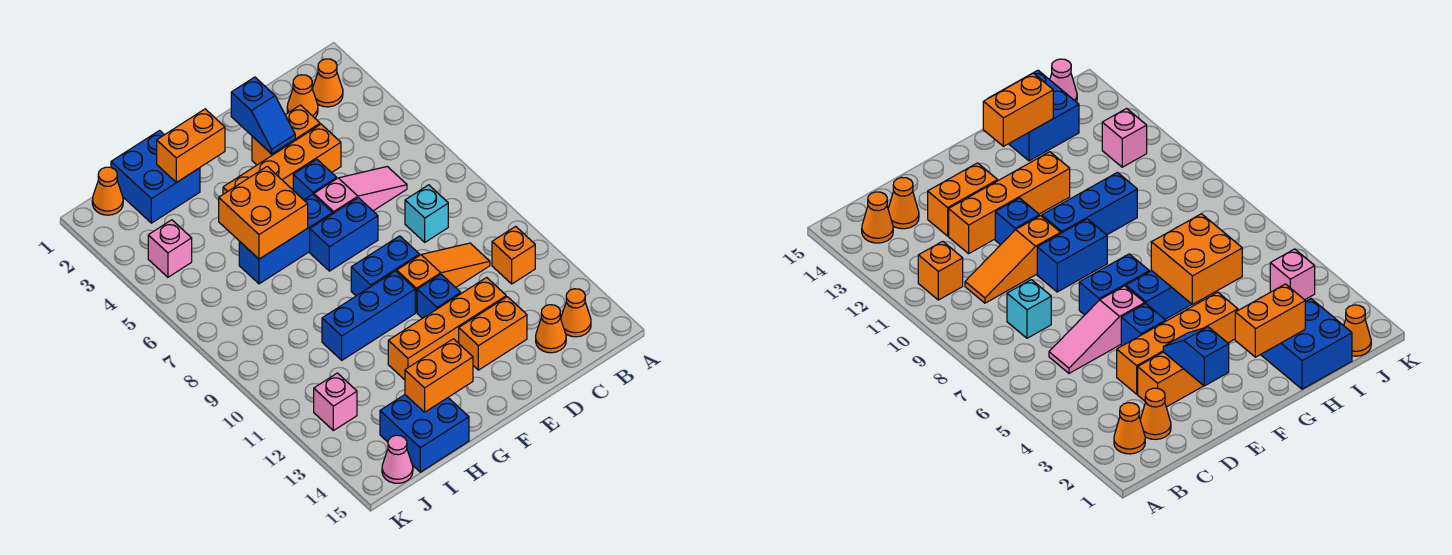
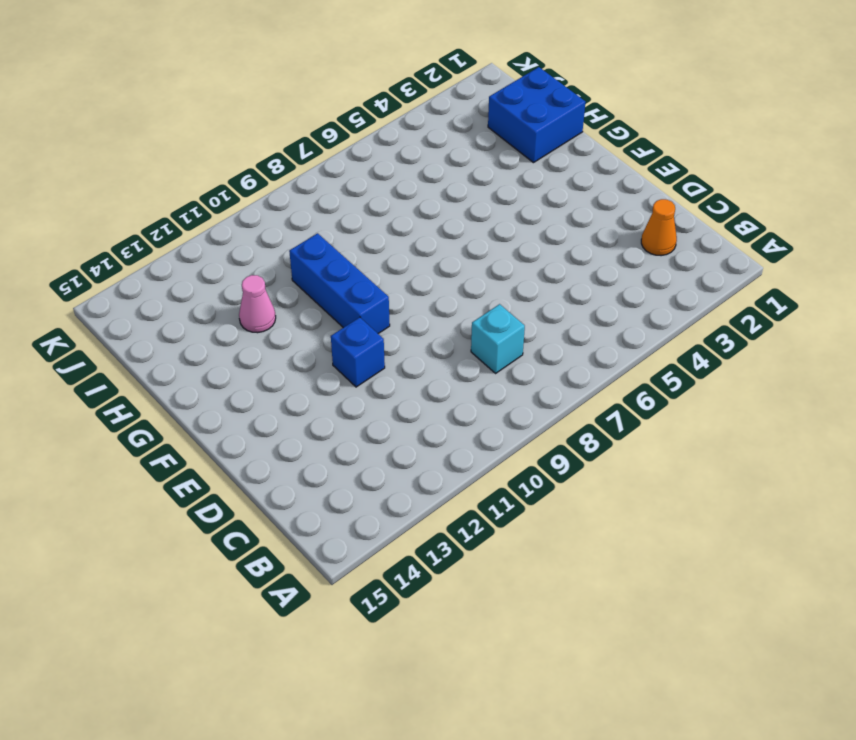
pink 1x1 cone [239,275,276,333] -> pink 1x1 cone moved to [382,435,413,483]
none -> orange 1x1 cone [313,59,343,107]
none -> orange 1x1 brick [492,226,535,284]
none -> orange 1x1 cone [561,289,591,337]

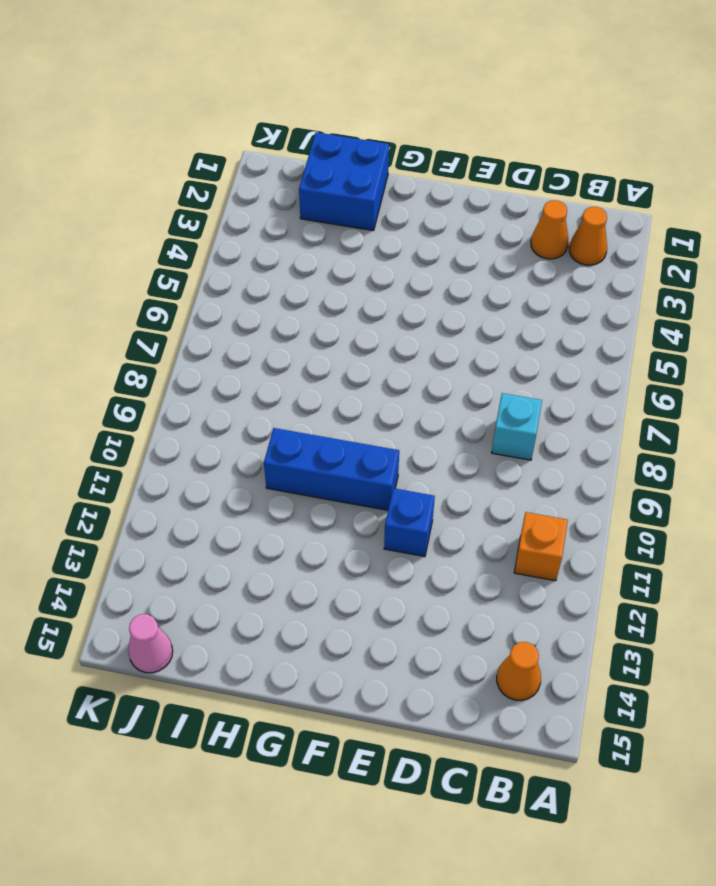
none -> pink 1x3 slope [314,167,407,214]
none -> orange 1x3 slope [397,243,490,313]
none -> orange 1x1 cone [536,305,566,353]

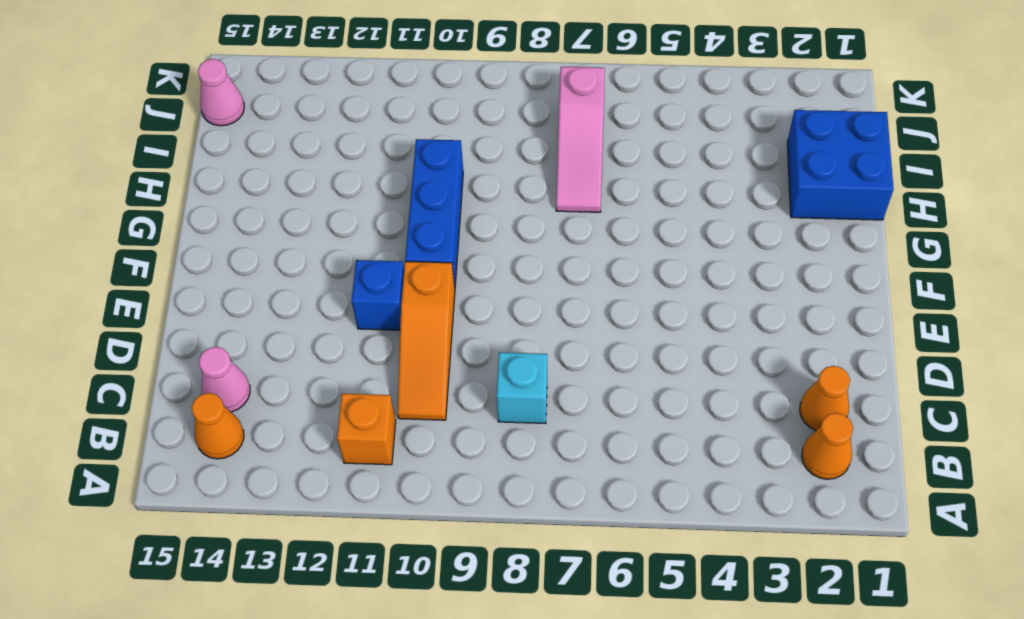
pink 1x1 cone [199,347,250,412] -> orange 1x1 cone [536,305,566,353]
pink 1x3 slope [556,67,605,212] -> pink 1x3 slope moved to [314,167,407,214]
none -> orange 1x2 brick [252,105,320,165]
none -> orange 1x4 brick [223,124,341,194]
none -> orange 1x4 brick [388,277,506,380]

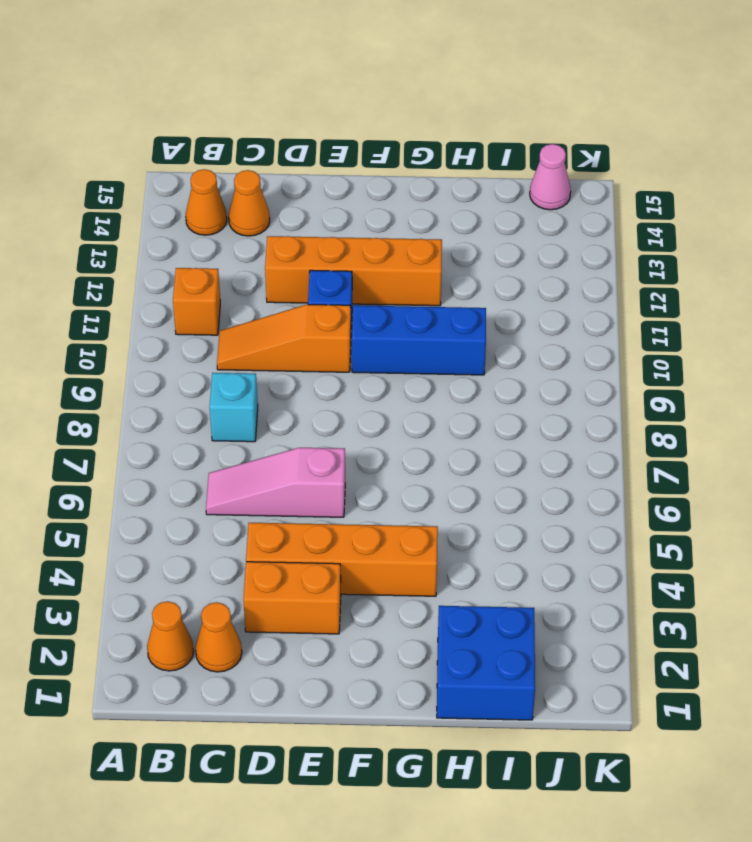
none -> orange 1x2 brick [459,297,527,370]
none -> blue 1x1 brick [293,159,337,200]
none -> blue 1x2 brick [310,198,378,271]

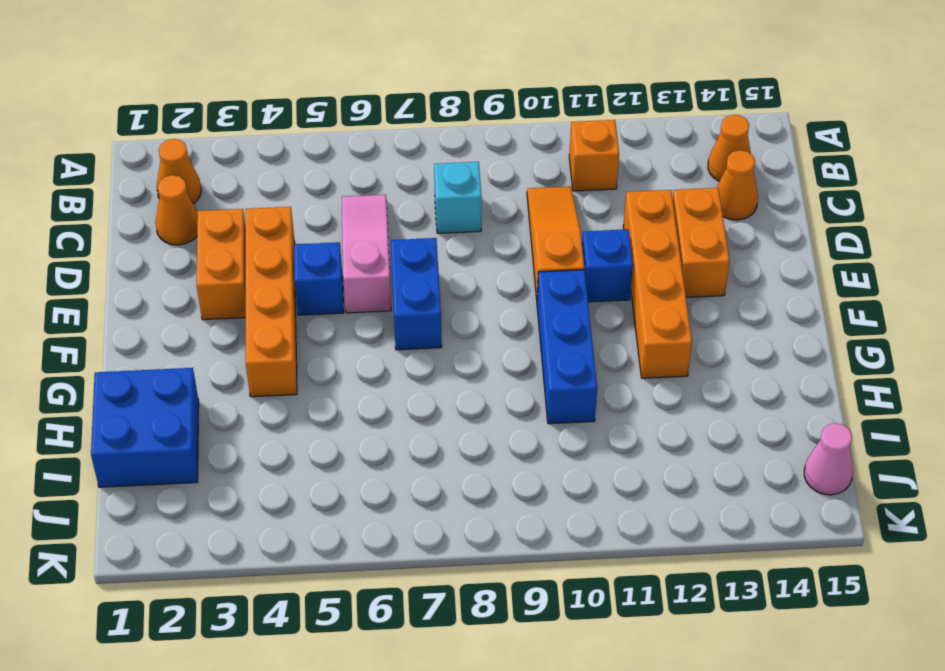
none -> blue 1x2 brick [351,236,419,296]
none -> blue 1x3 brick [239,194,332,284]
none -> blue 2x2 brick [380,395,469,472]

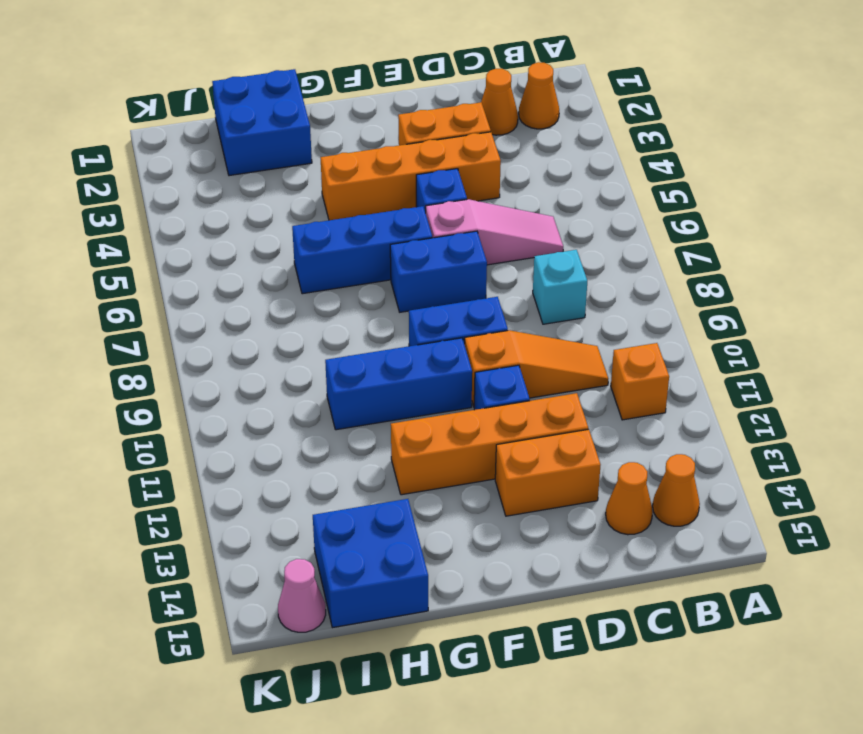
none -> orange 1x1 cone [92,167,123,215]
none -> pink 1x1 brick [148,220,192,277]
none -> pink 1x1 brick [314,373,357,431]

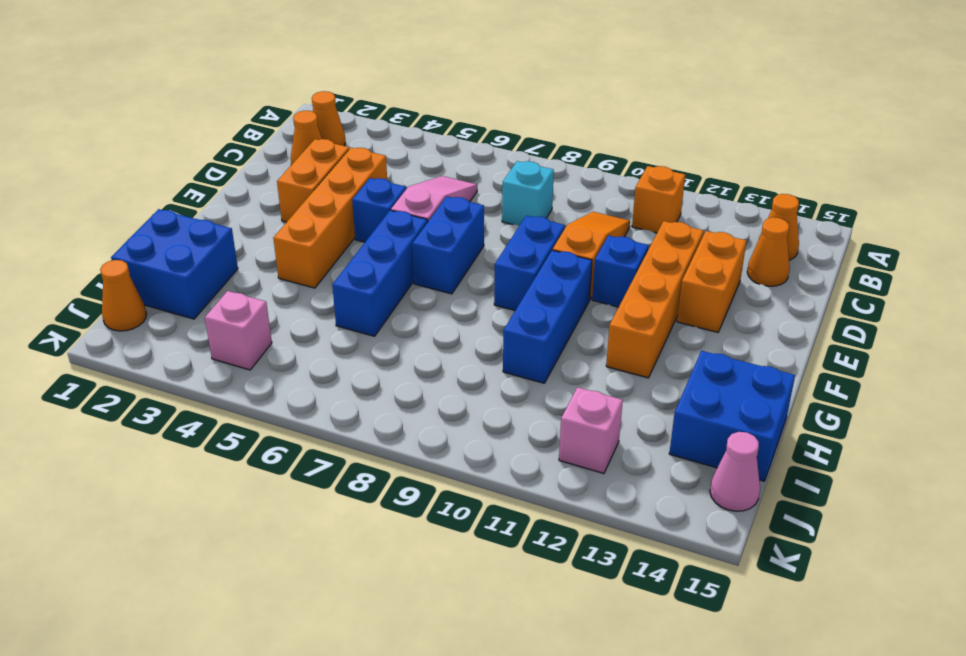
none -> blue 1x2 slope [231,77,295,154]
none -> orange 1x2 brick [157,109,225,183]
none -> orange 2x2 brick [219,167,308,259]

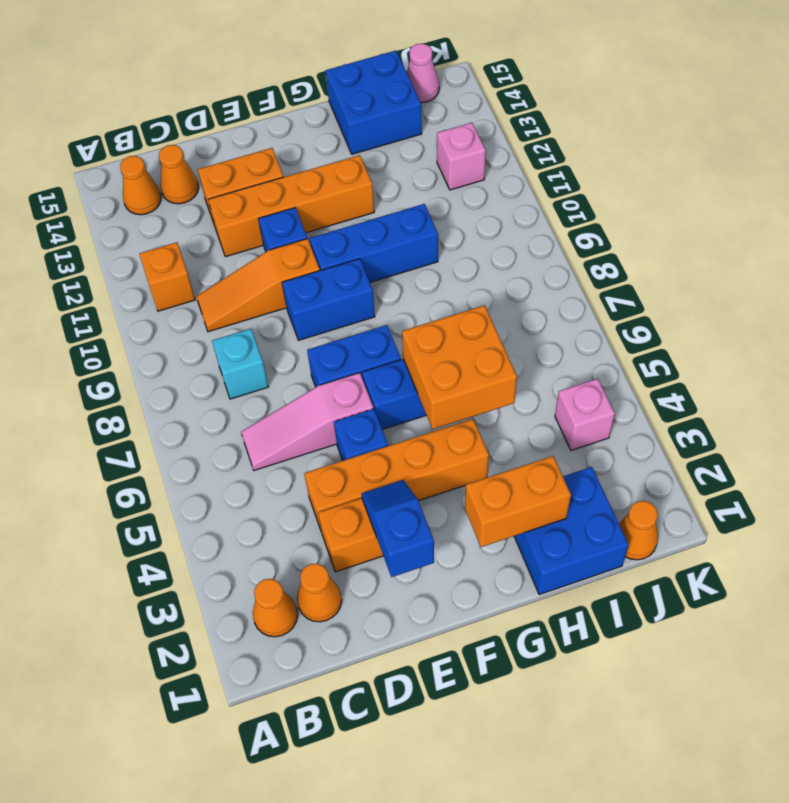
none -> orange 1x2 brick [405,339,473,412]

